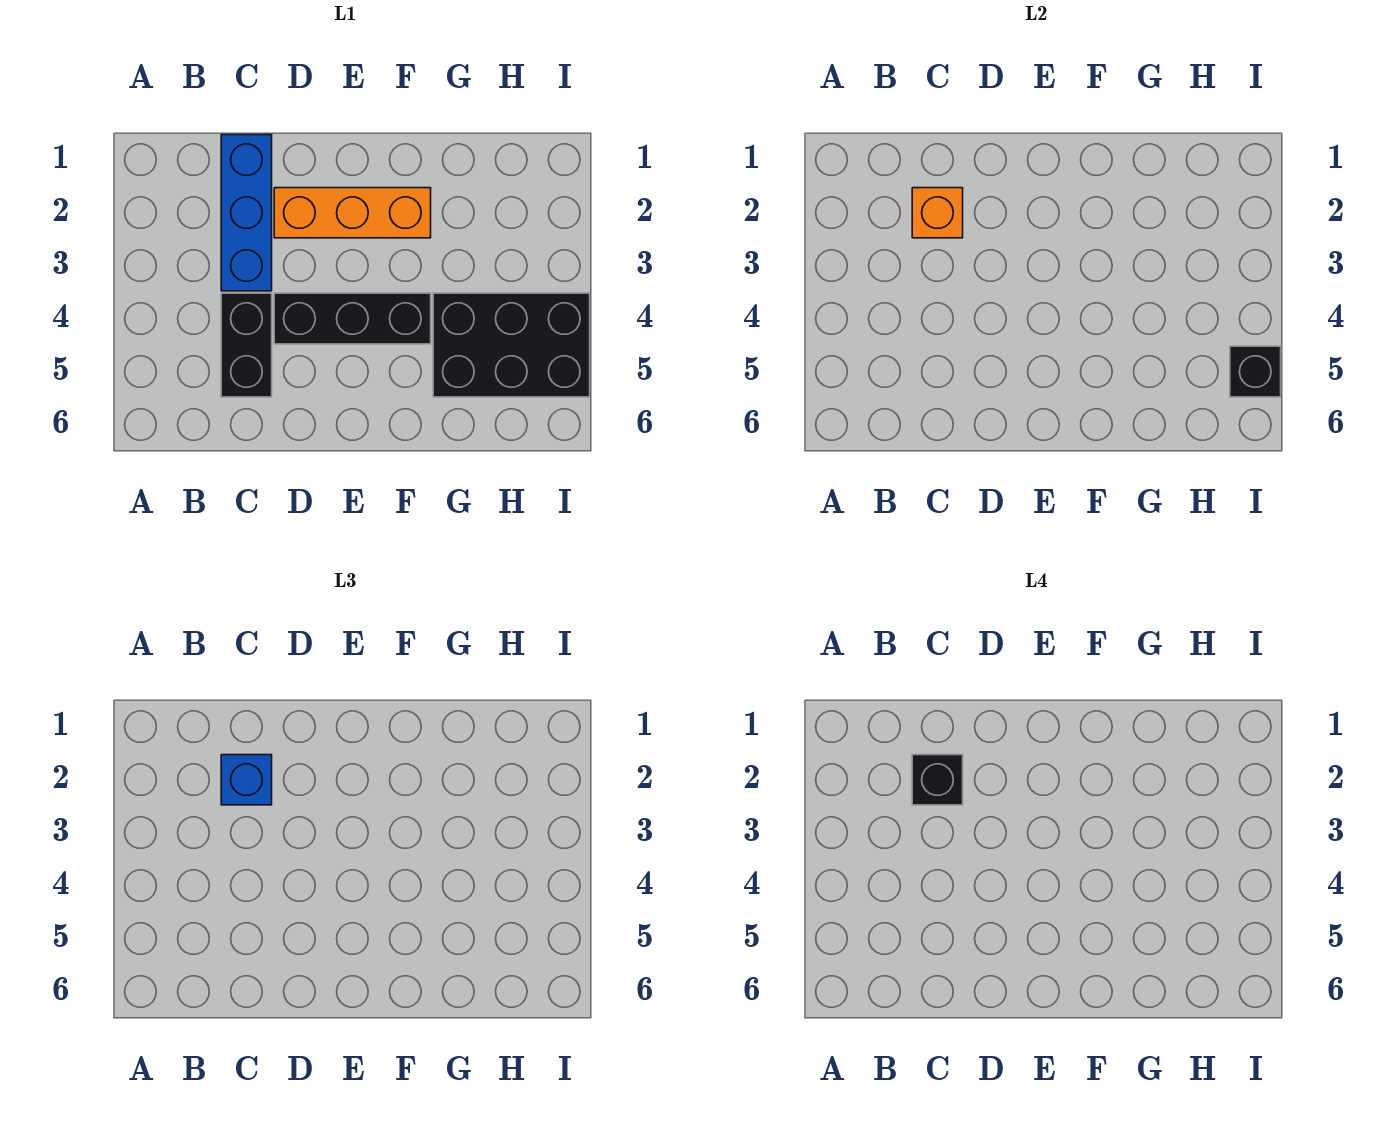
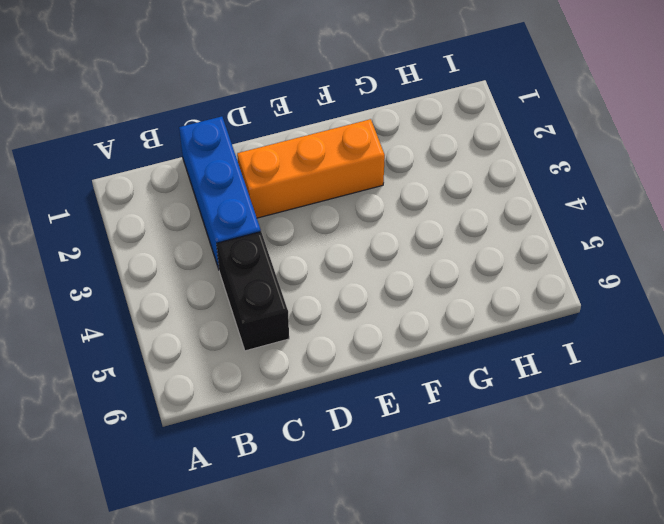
none -> black 1x3 brick [274,293,431,344]
none -> black 2x3 brick [433,293,590,397]

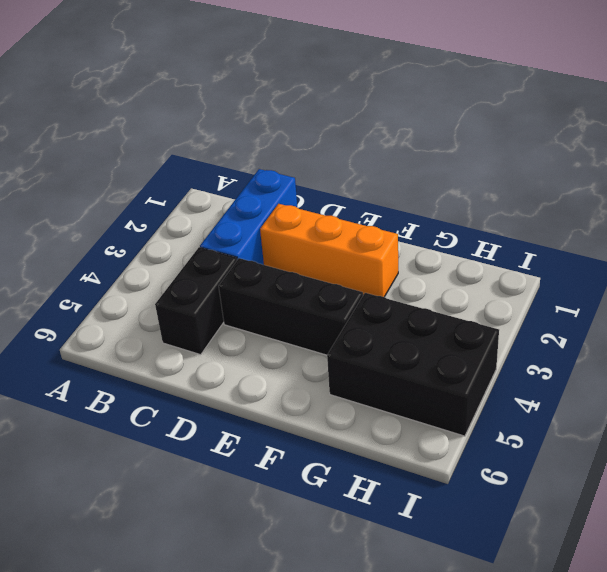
none -> orange 1x1 brick [912,188,963,238]
none -> black 1x1 brick [1230,346,1281,397]

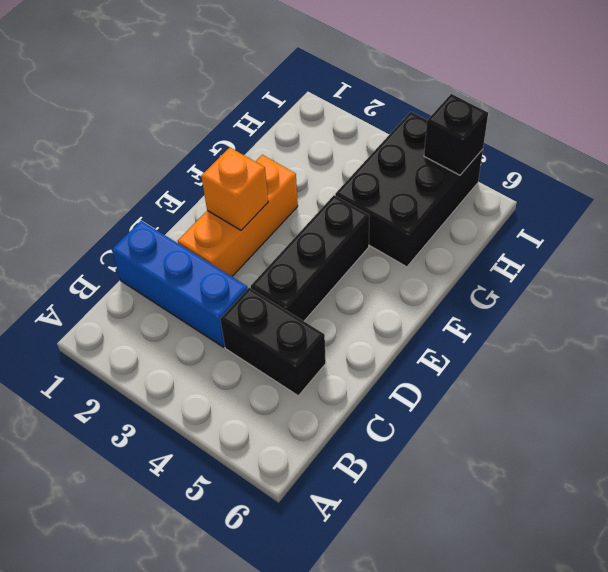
orange 1x1 brick [201,148,268,230] -> orange 1x1 brick moved to [912,188,963,238]
none -> blue 1x1 brick [221,755,272,805]
none -> black 1x1 brick [912,755,963,805]

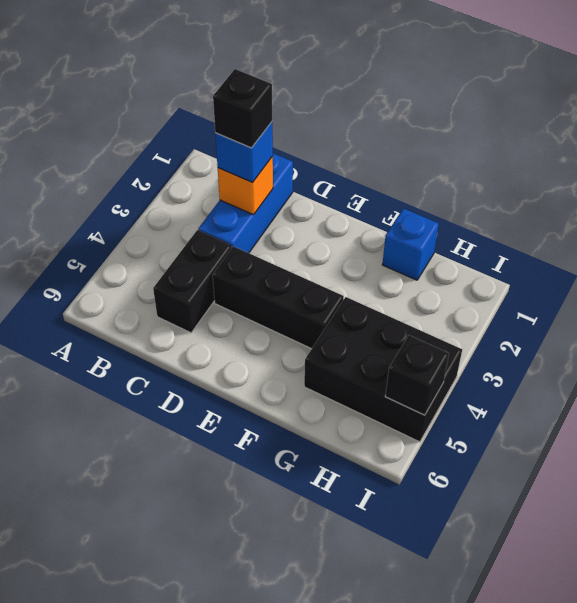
blue 1x1 brick [382,208,439,280] -> none
none -> orange 1x3 brick [274,188,431,238]

